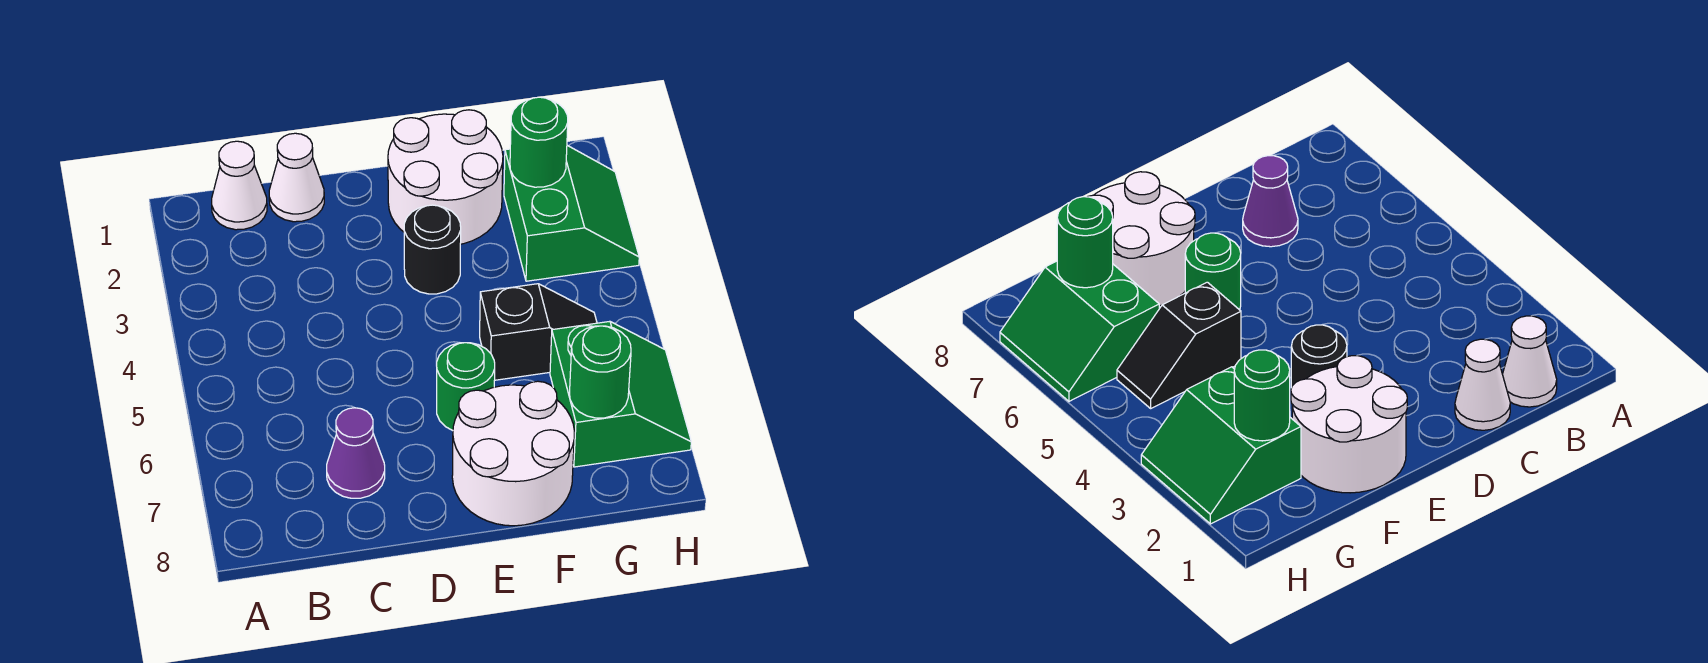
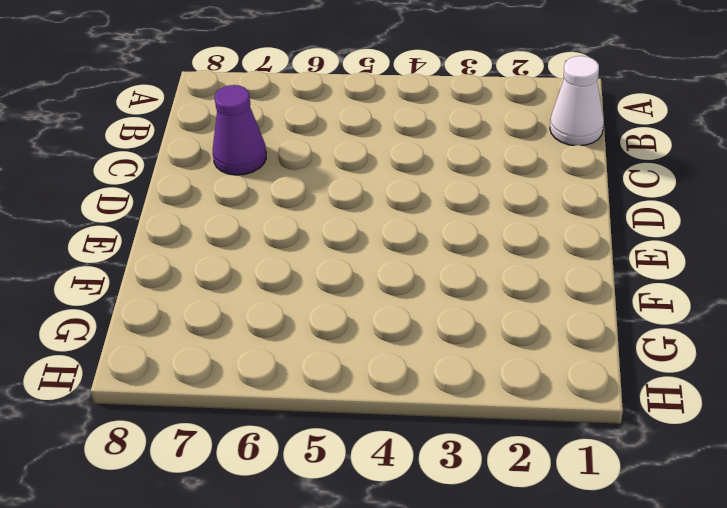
none -> white 1x1 cone [269,133,324,222]
none -> white 2x2 round brick [388,110,503,244]
none -> black 1x1 round brick [404,205,461,294]

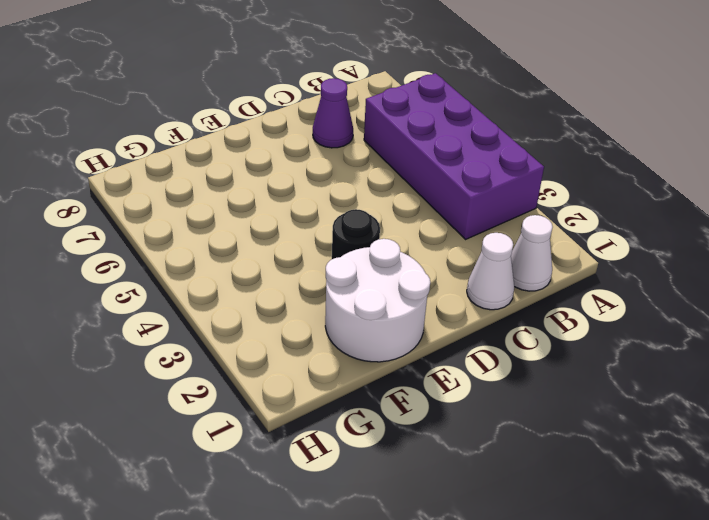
purple 2x4 brick [364,73,544,239] -> none
none -> green 1x1 round brick [437,343,495,431]
none -> white 2x2 round brick [452,381,574,526]
none -> black 1x2 slope [480,284,597,380]

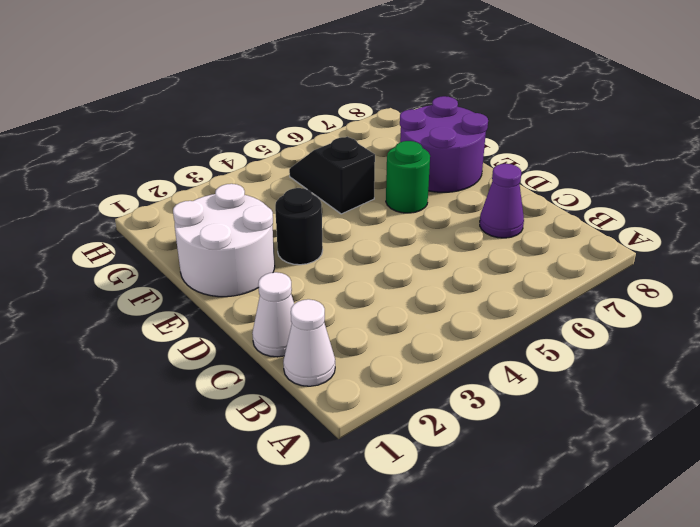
purple 2x2 round brick [400,96,488,192] -> white 2x2 round brick [452,381,574,526]
none -> green 2x2 slope [504,145,639,281]
none -> green 2x2 slope [550,321,691,467]
none -> green 1x1 round brick [510,97,568,187]

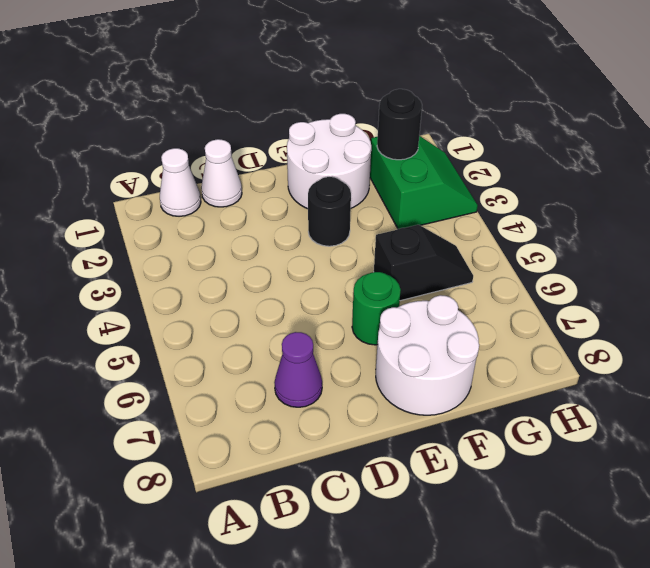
black 1x1 round brick [377,89,422,160] -> green 1x1 round brick [510,97,568,187]
none -> green 2x2 slope [550,321,691,467]
none -> green 1x1 round brick [570,326,631,418]

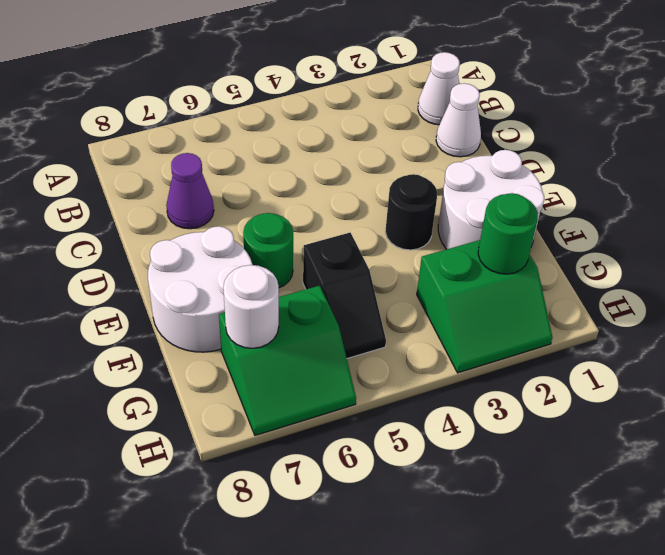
white 1x1 round brick [223,265,279,348] -> green 1x1 round brick [570,326,631,418]

